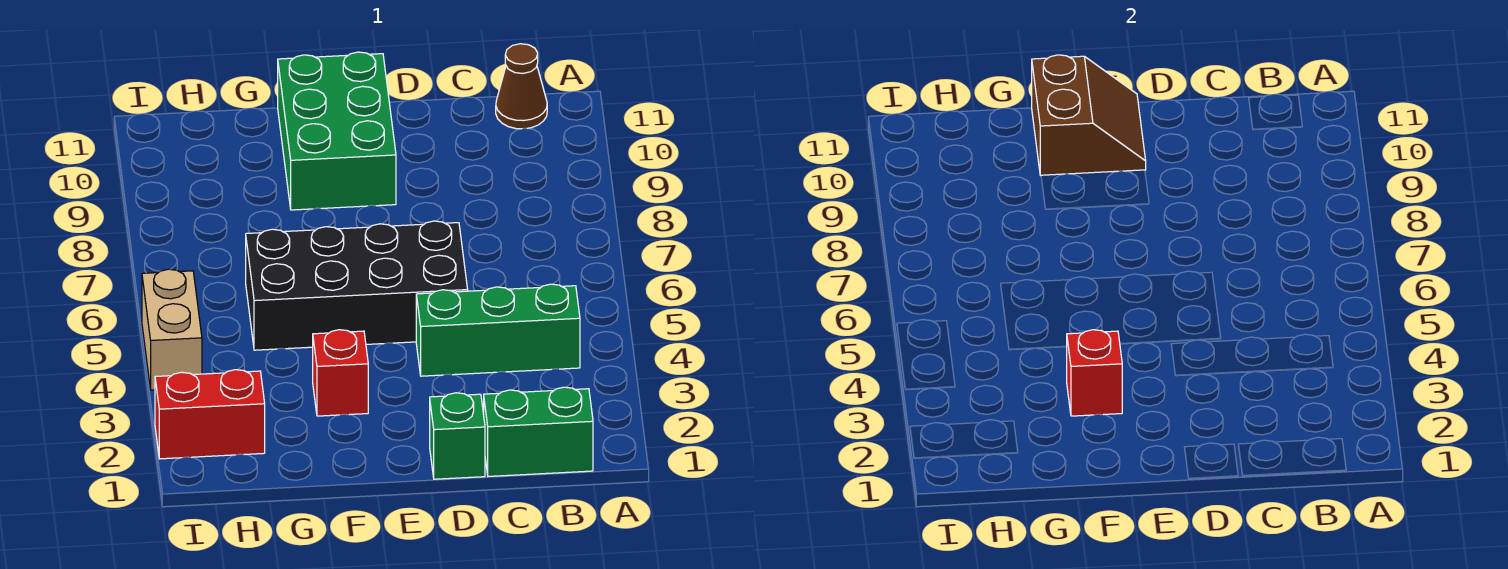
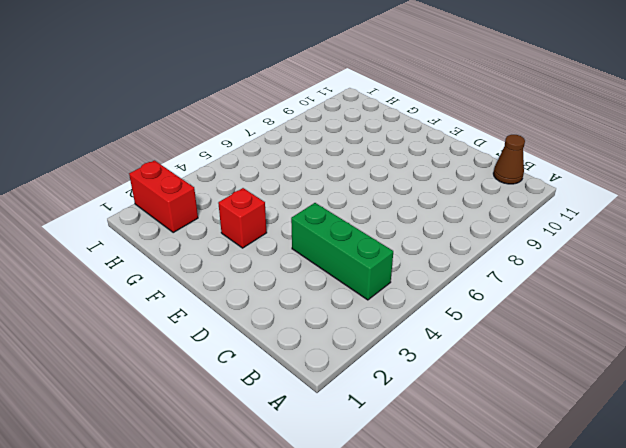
none -> green 1x2 brick [484,387,593,476]
none -> green 1x1 brick [430,393,485,479]

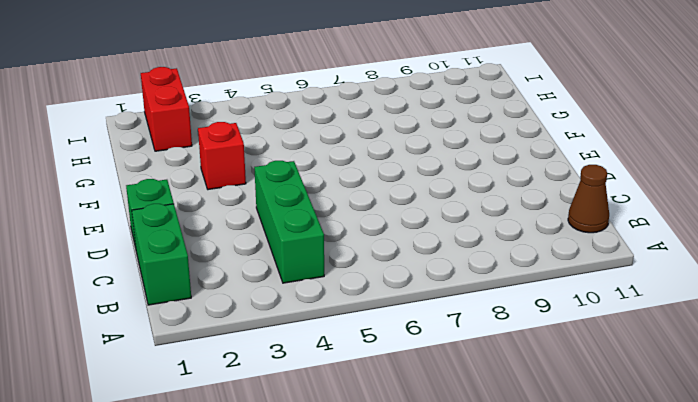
none -> black 2x4 brick [246,221,468,350]
none -> green 2x3 brick [278,52,396,210]

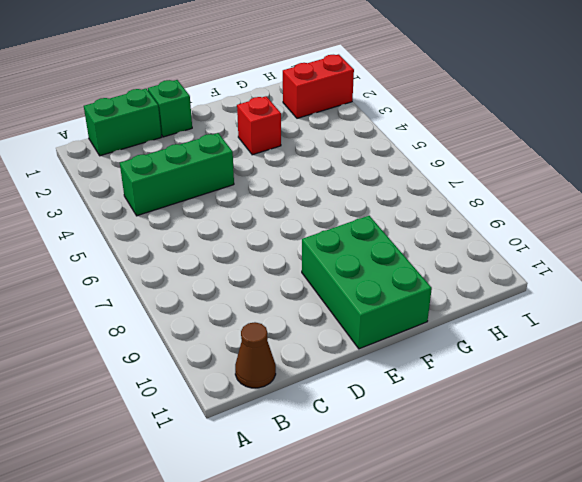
none -> black 2x4 brick [246,221,468,350]
none -> tan 1x2 brick [142,269,202,390]

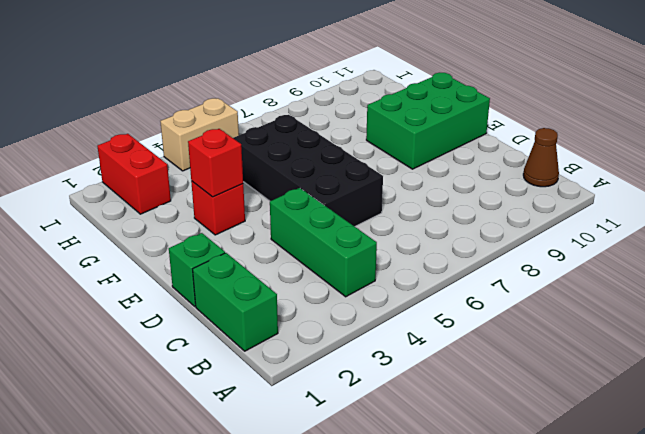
none -> brown 2x2 slope [1032,55,1146,175]

